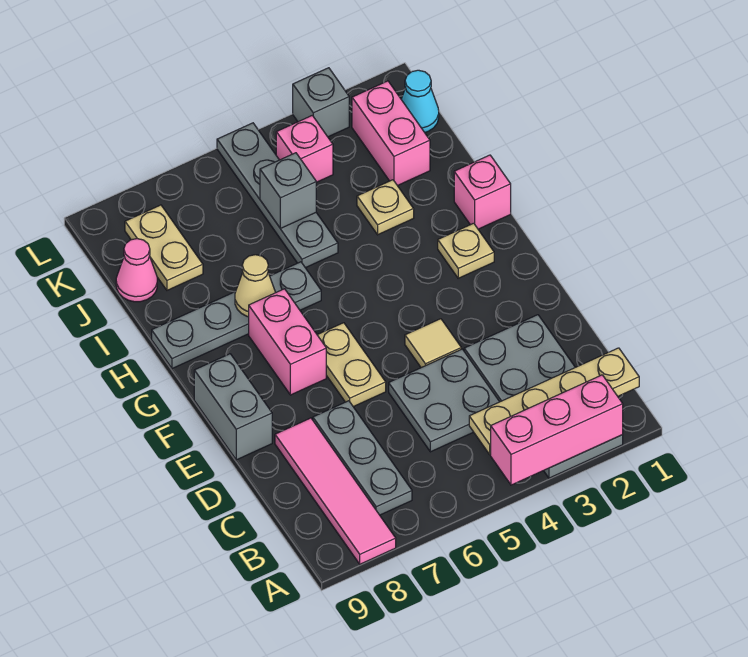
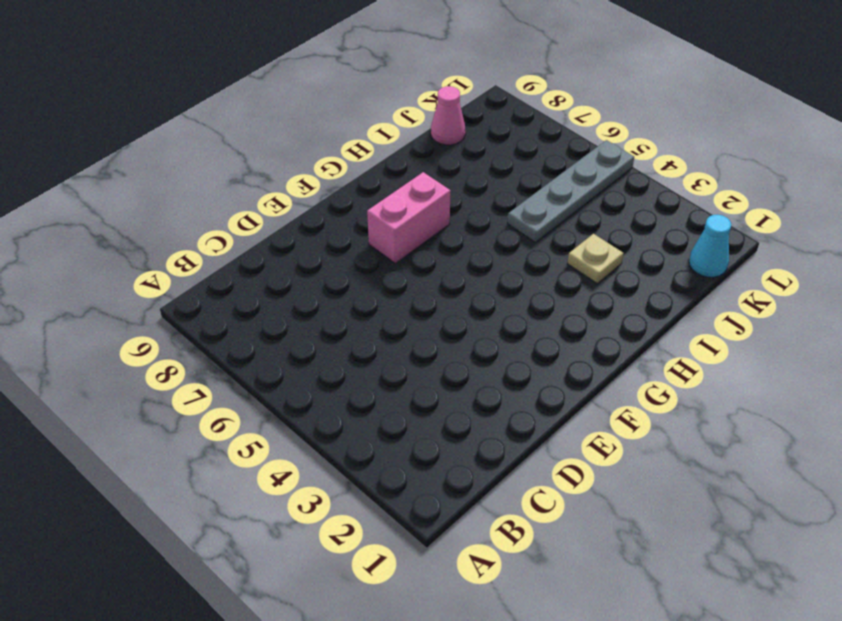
none -> grey 2x4 plate [464,315,623,478]
none -> pink 1x4 tile [275,418,396,564]
none -> grey 1x3 plate [313,401,412,515]

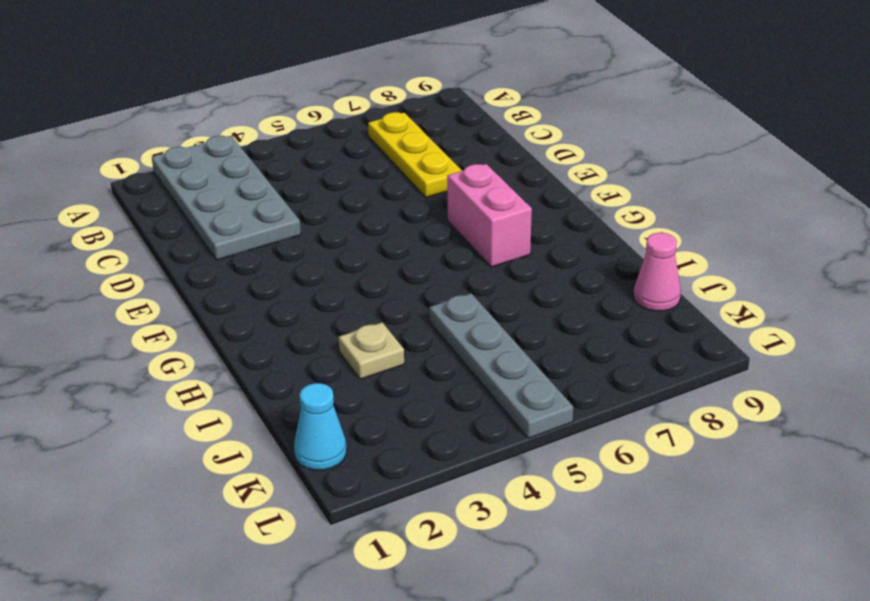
yellow 1x3 plate [368,112,462,197] -> grey 1x3 plate [313,401,412,515]
none -> pink 1x4 tile [275,418,396,564]
none -> grey 2x2 plate [389,349,499,452]
none -> tan 1x1 tile [405,319,461,368]

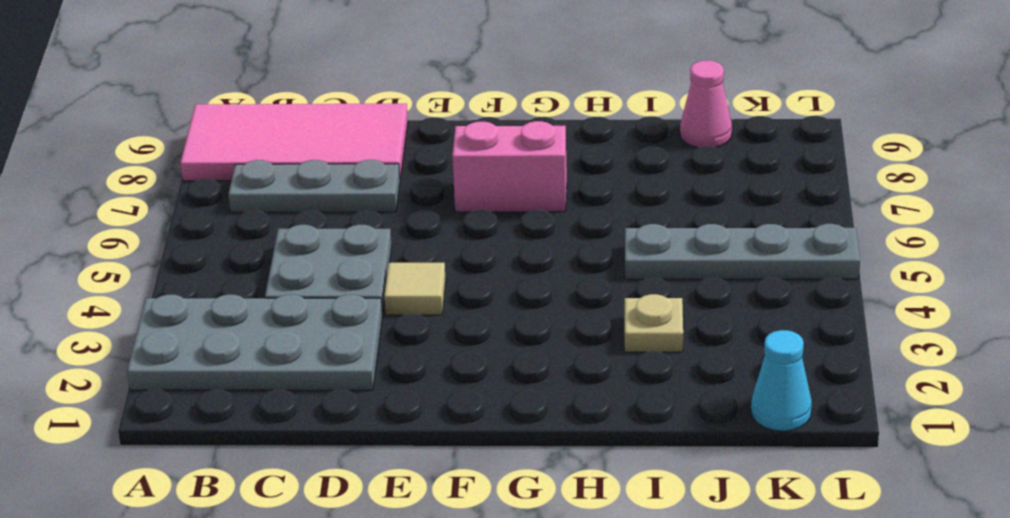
pink 2x4 tile [180,104,408,181] -> pink 1x4 tile [275,418,396,564]
none -> tan 1x2 plate [318,323,386,407]
none -> grey 1x2 brick [194,354,272,460]
none -> tan 1x1 plate [438,223,494,278]

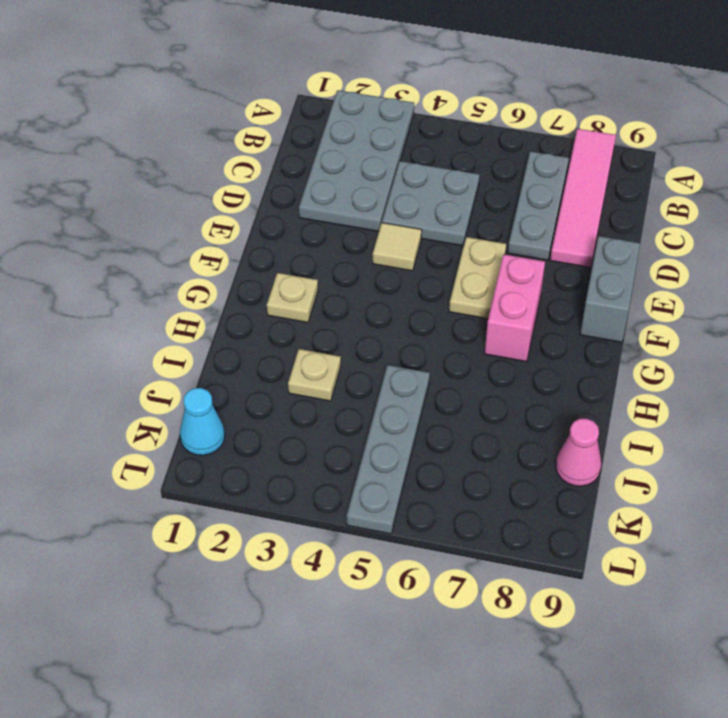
none -> pink 1x1 brick [454,155,511,229]
none -> grey 1x4 plate [152,262,321,369]
none -> pink 1x2 brick [352,81,430,186]

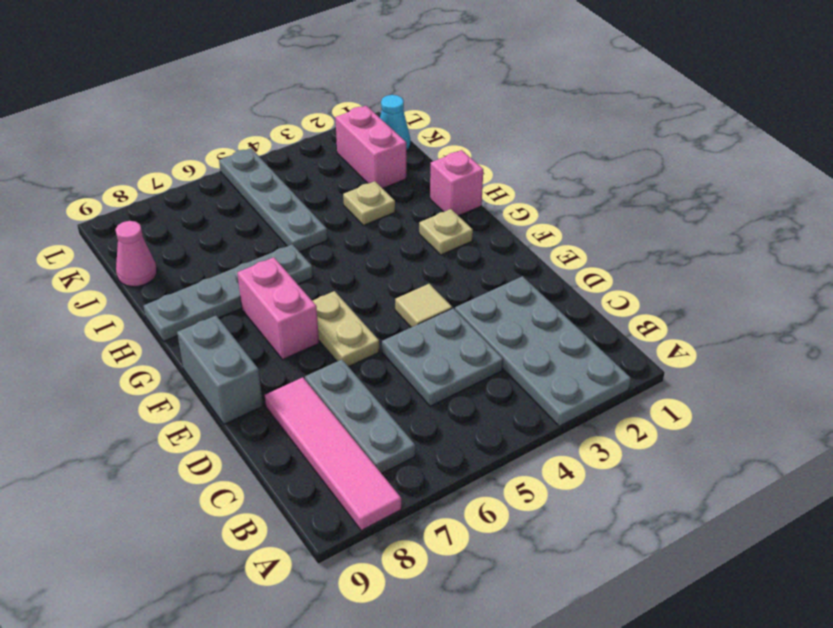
none -> tan 1x2 plate [125,205,203,290]
none -> pink 1x1 brick [276,115,333,182]
none -> grey 1x1 brick [293,68,349,137]

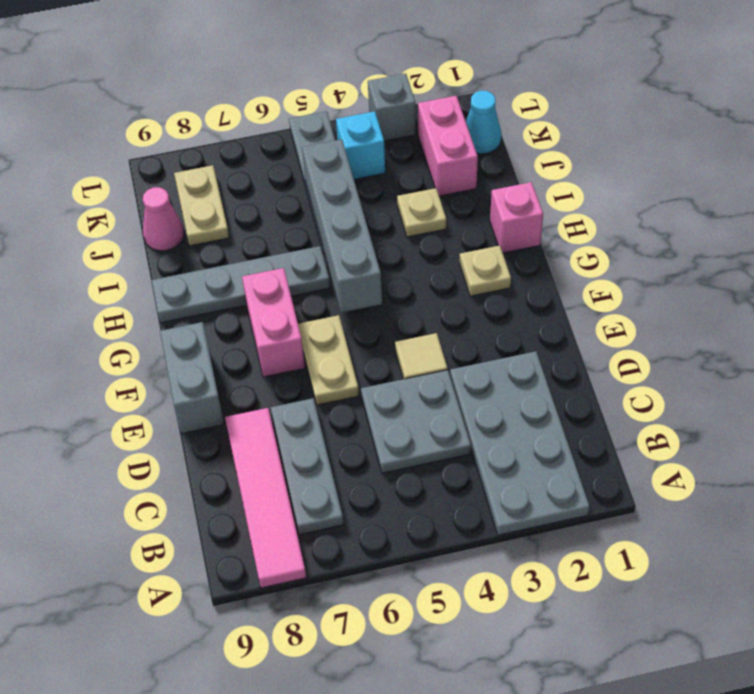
grey 1x4 brick [302,139,382,313] -> grey 1x1 brick [260,153,316,228]
cyan 1x1 brick [336,111,385,180] -> pink 1x1 brick [276,115,333,182]
none -> pink 1x3 brick [491,375,623,485]
none -> tan 1x4 plate [469,348,639,454]
none -> tan 1x1 cone [235,255,276,317]

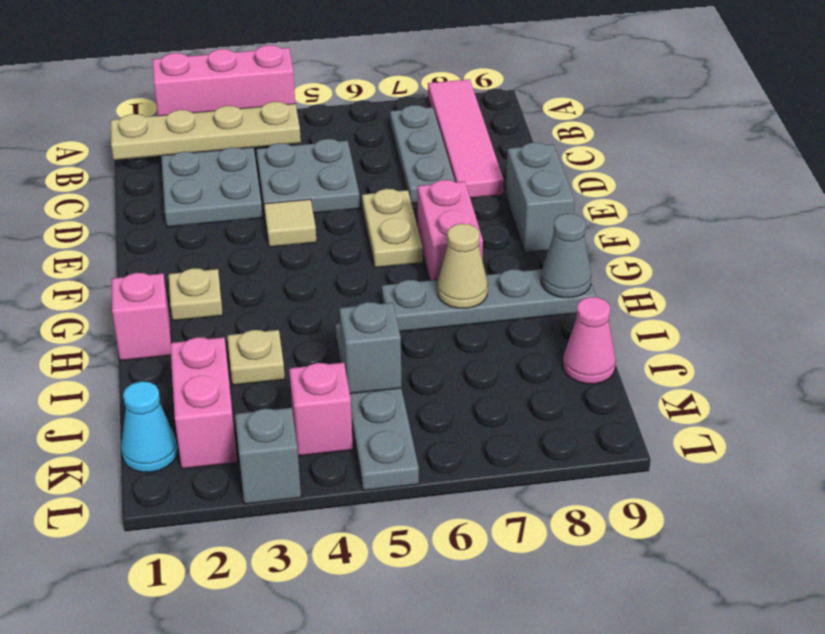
grey 1x1 cone [541,213,592,298] -> none
none -> tan 1x2 plate [125,205,203,290]

